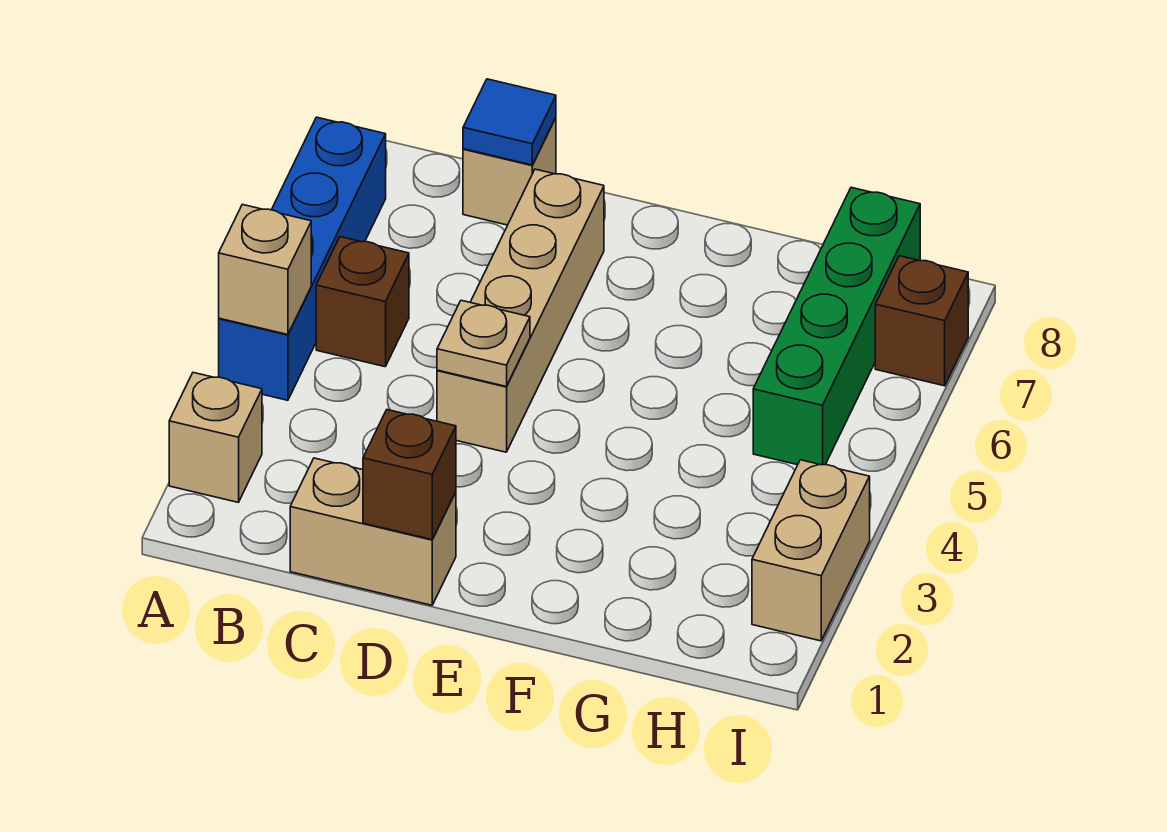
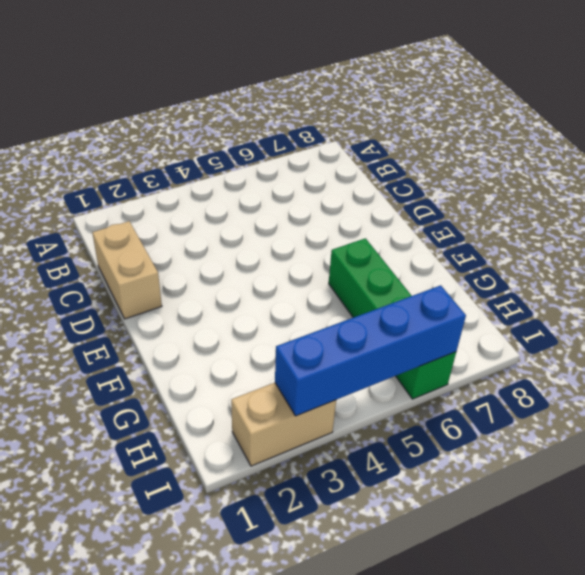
green 1x4 brick [329,238,456,399] -> green 1x4 brick turned to [753,187,920,465]
blue 1x4 brick [275,285,466,416] -> blue 1x4 brick moved to [219,117,386,400]
none -> tan 1x1 brick [169,373,262,502]
none -> brown 1x1 brick [316,237,409,367]
none -> tan 1x1 brick [463,118,556,225]

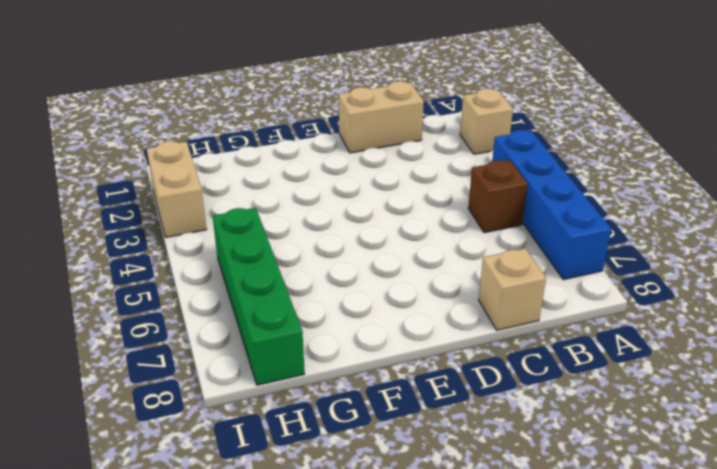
none -> tan 1x4 brick [437,169,604,452]
none -> brown 1x1 brick [875,256,968,386]
none -> tan 1x1 brick [219,204,311,335]

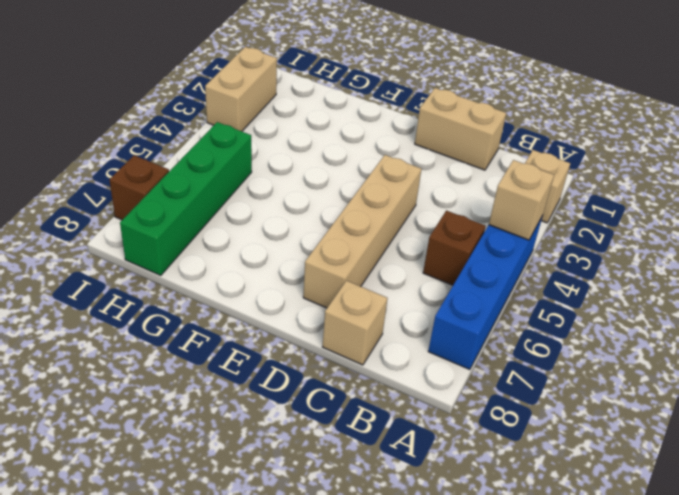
none -> blue 1x1 tile [463,79,556,165]
none -> brown 1x1 brick [363,410,456,539]
none -> tan 1x1 plate [437,300,530,387]

